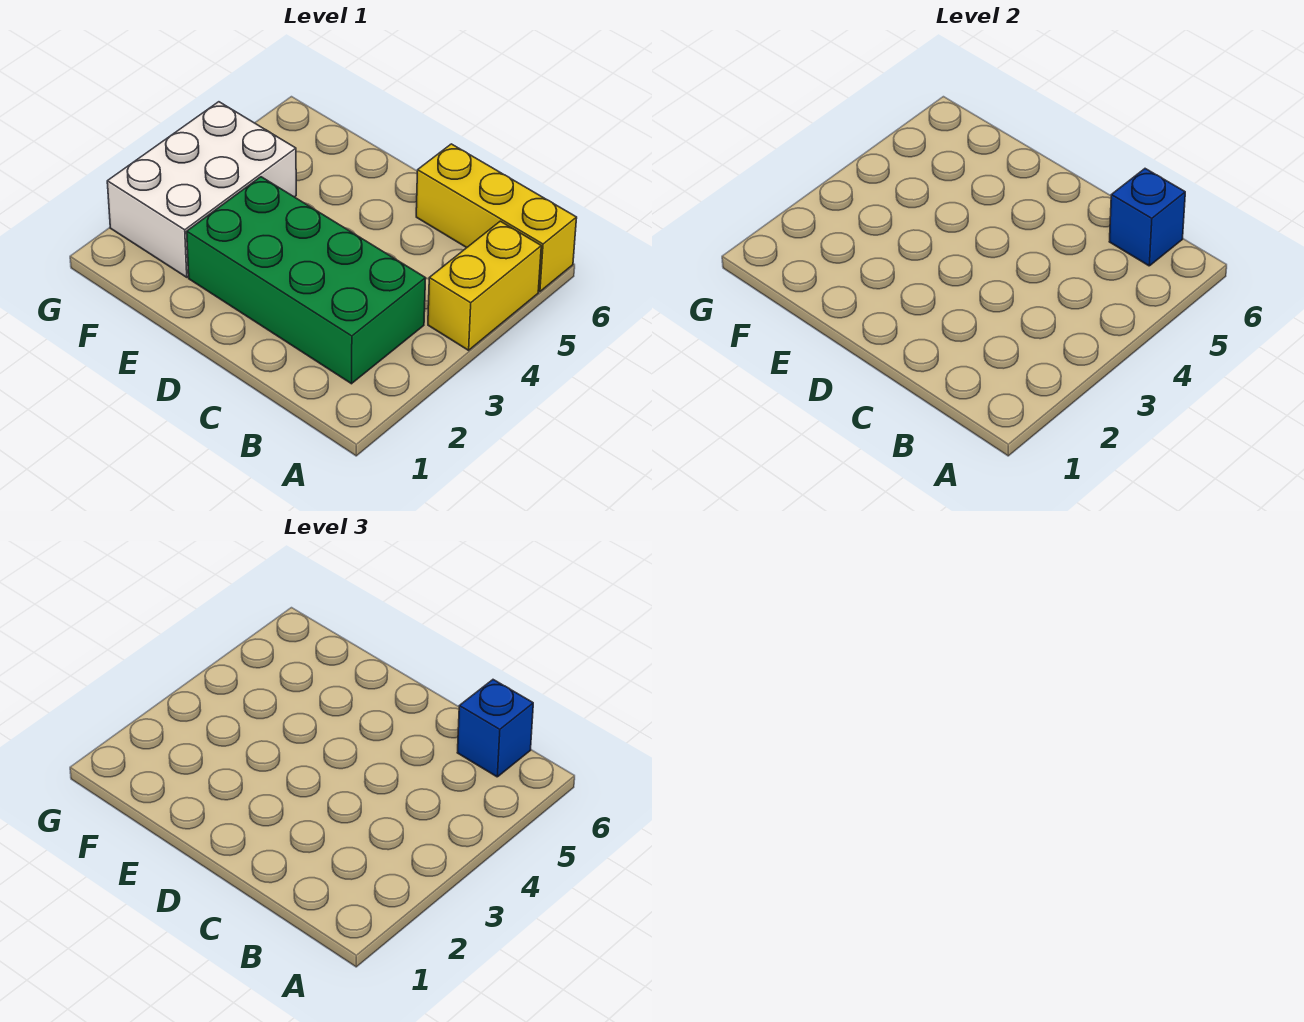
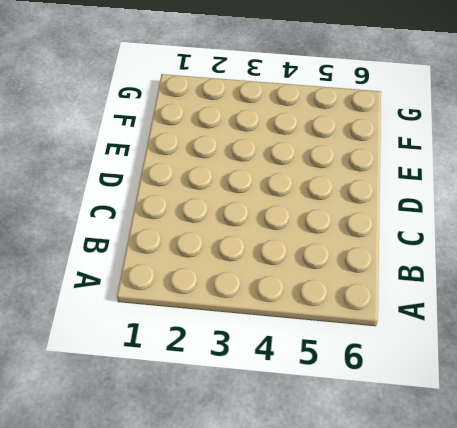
none -> yellow 1x2 brick [428,221,541,350]
none -> yellow 1x3 brick [416,144,577,292]

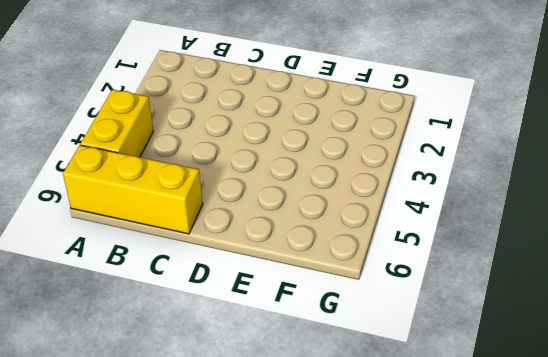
none -> green 2x4 brick [187,177,426,384]
none -> white 2x3 brick [107,102,296,277]

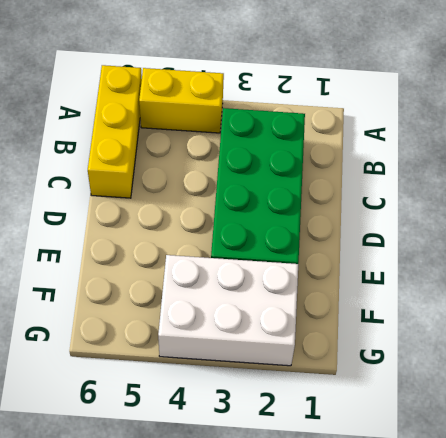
none -> blue 1x1 brick [1109,169,1185,266]
none -> blue 1x1 brick [457,680,533,777]

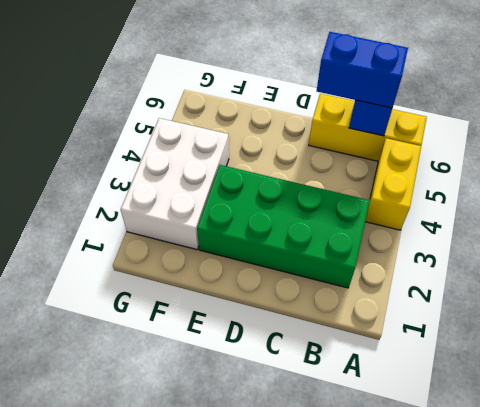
blue 1x2 brick [317,32,408,108] -> blue 1x1 brick [457,680,533,777]

